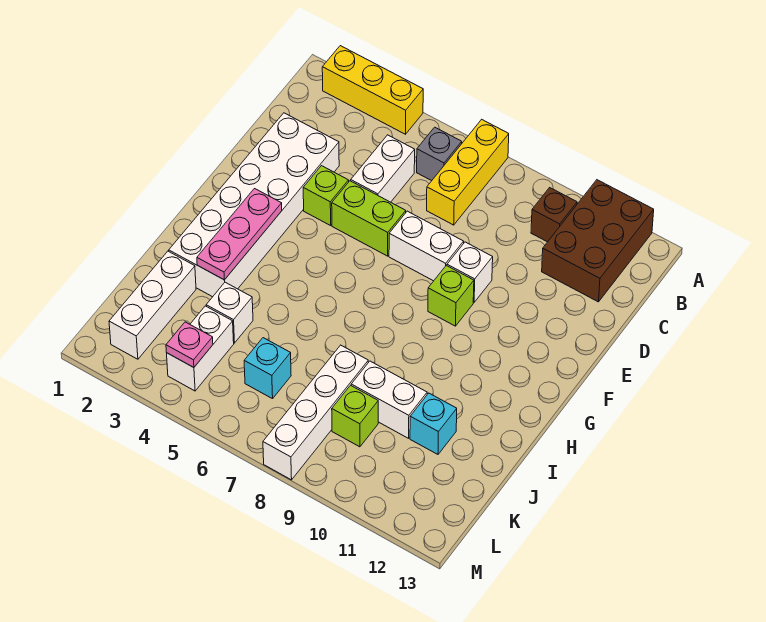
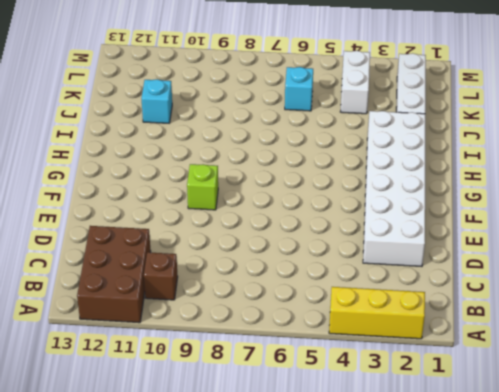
none -> yellow 1x3 brick [427,119,509,225]
none -> grey 1x1 brick [417,127,462,181]
none -> white 1x2 brick [351,135,415,202]

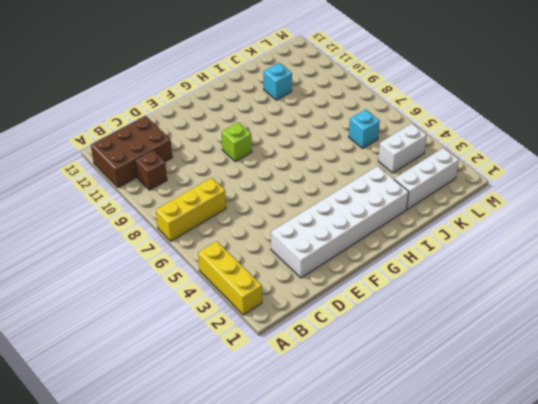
none -> grey 1x1 brick [417,127,462,181]
none -> white 1x2 brick [351,135,415,202]
none -> lime 1x1 brick [303,166,349,226]

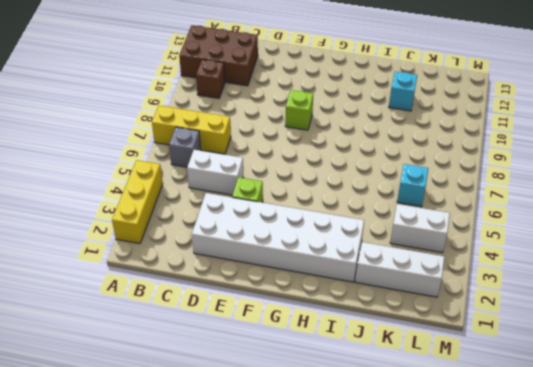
none -> lime 1x2 brick [332,181,406,256]
none -> white 1x2 brick [389,211,464,281]
none -> white 1x1 brick [447,242,493,302]

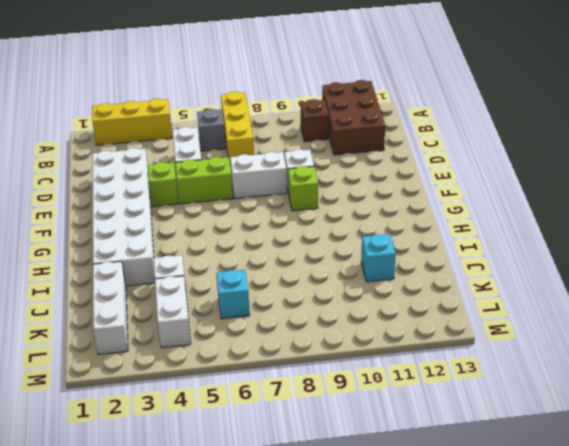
none -> white 1x4 brick [263,345,368,480]
none -> white 1x2 brick [351,361,427,438]
none -> lime 1x1 brick [332,385,378,447]

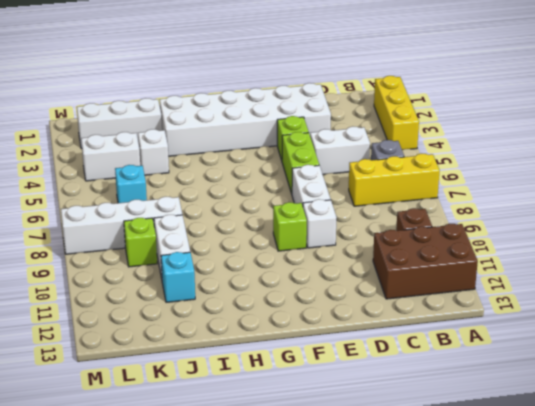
none -> pink 1x3 plate [197,189,282,280]
none -> pink 1x1 plate [166,322,213,368]

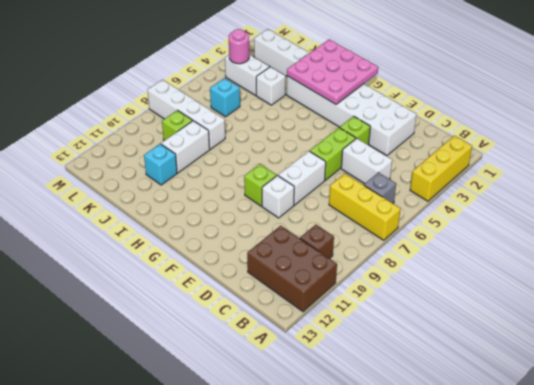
pink 3x3 plate [287,39,378,104] -> pink 1x3 plate [197,189,282,280]
pink 1x1 round brick [229,29,249,64] -> pink 1x1 plate [166,322,213,368]

